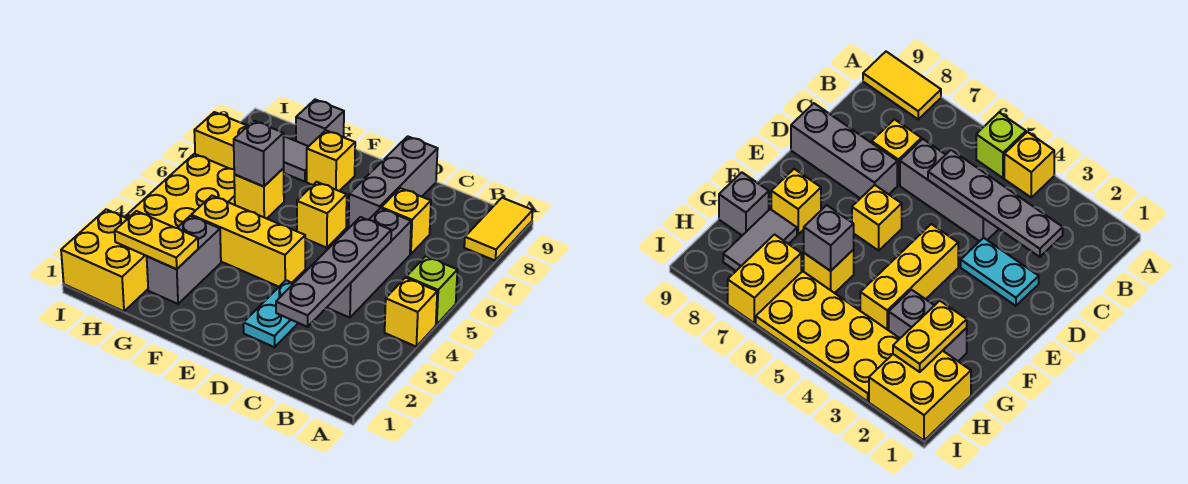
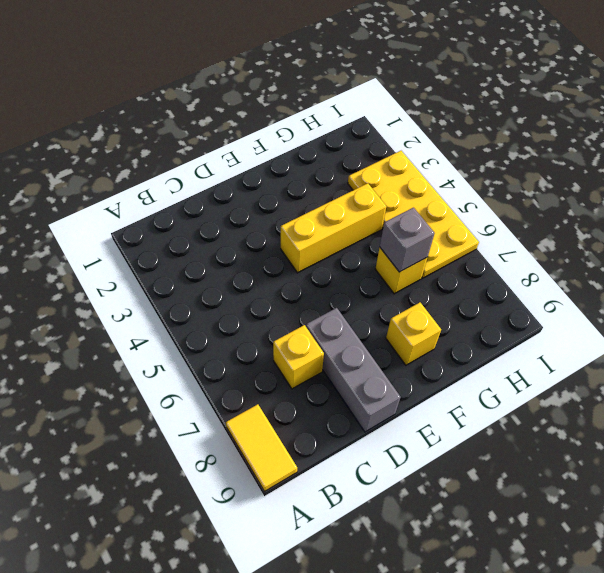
none -> yellow 1x1 brick [385,278,437,346]
none -> lime 1x1 brick [406,256,457,324]
none -> grey 1x3 brick [327,208,411,318]

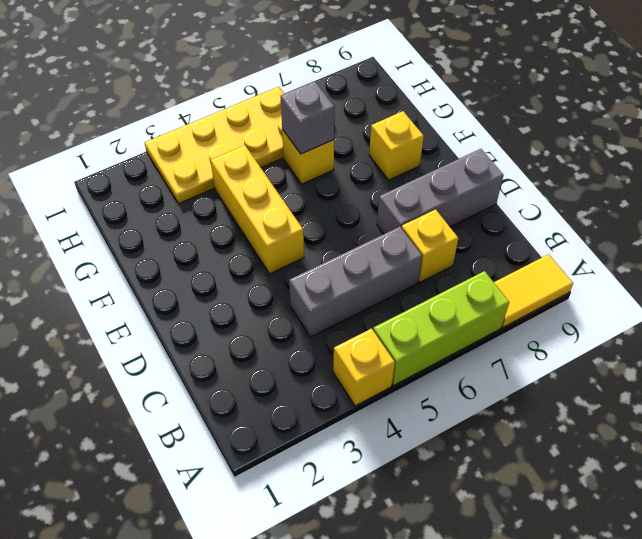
lime 1x3 brick [373,271,509,386] -> lime 1x1 brick [406,256,457,324]
none -> cyan 1x2 plate [243,280,298,347]
none -> yellow 1x1 brick [297,182,347,248]
none -> grey 1x2 brick [147,216,221,304]

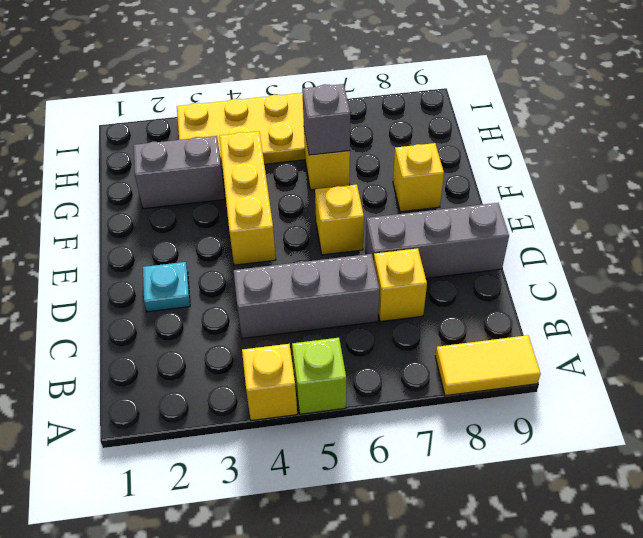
cyan 1x1 plate [143,262,190,312] -> cyan 1x2 plate [243,280,298,347]
none -> grey 1x2 tile [284,136,309,182]
none -> grey 1x1 brick [296,100,344,146]
none -> yellow 2x2 brick [61,209,148,311]

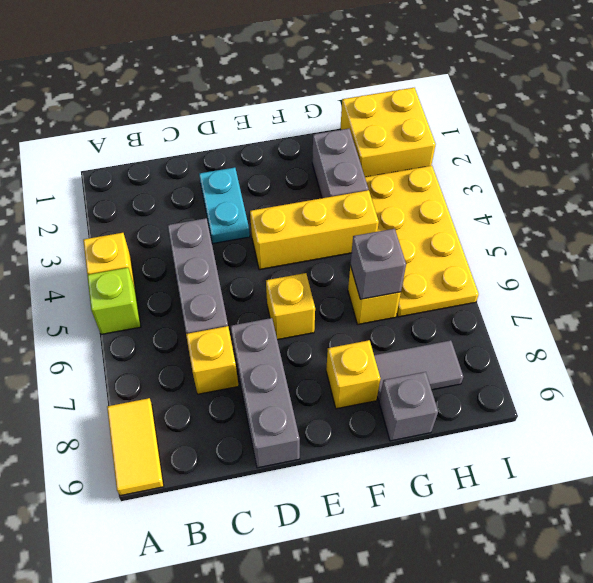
none -> yellow 1x2 brick [194,112,247,169]
none -> grey 1x4 plate [276,217,391,327]
none -> yellow 1x2 plate [115,211,198,269]

